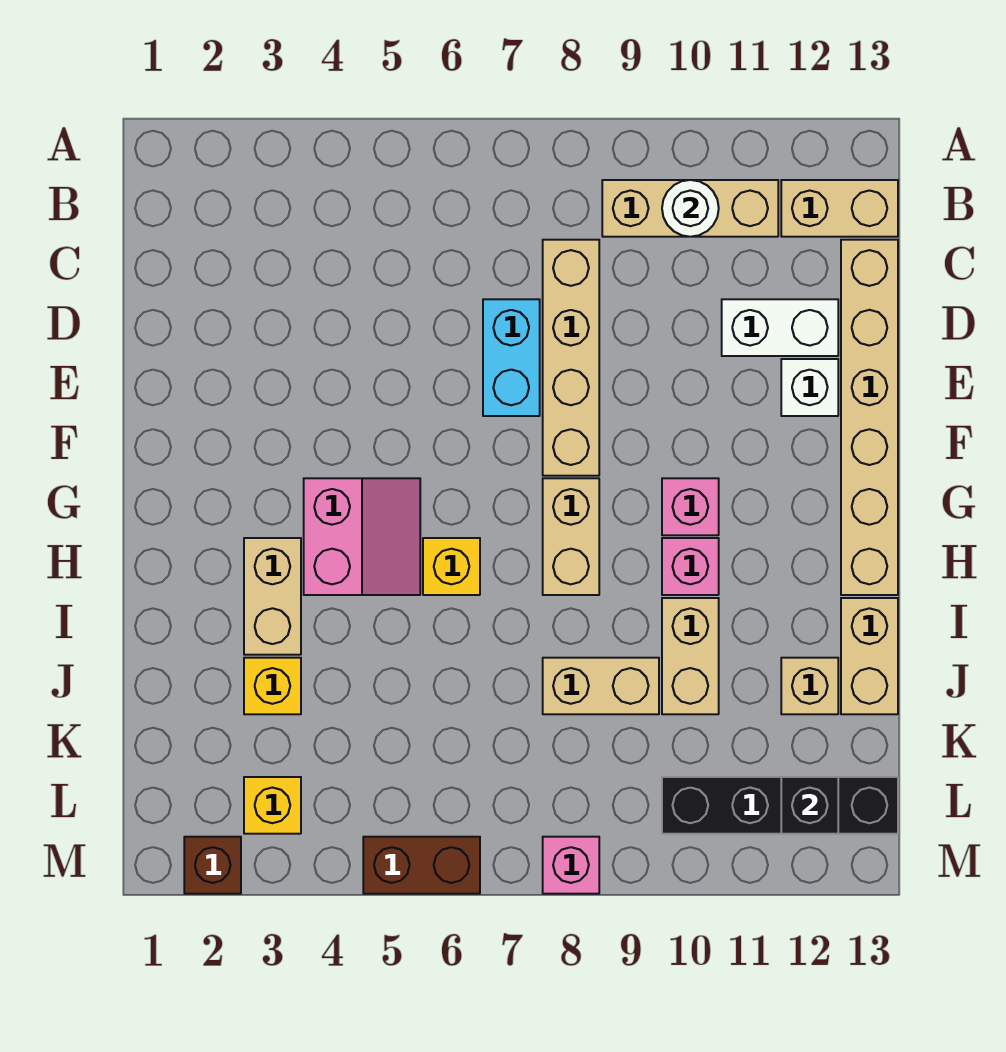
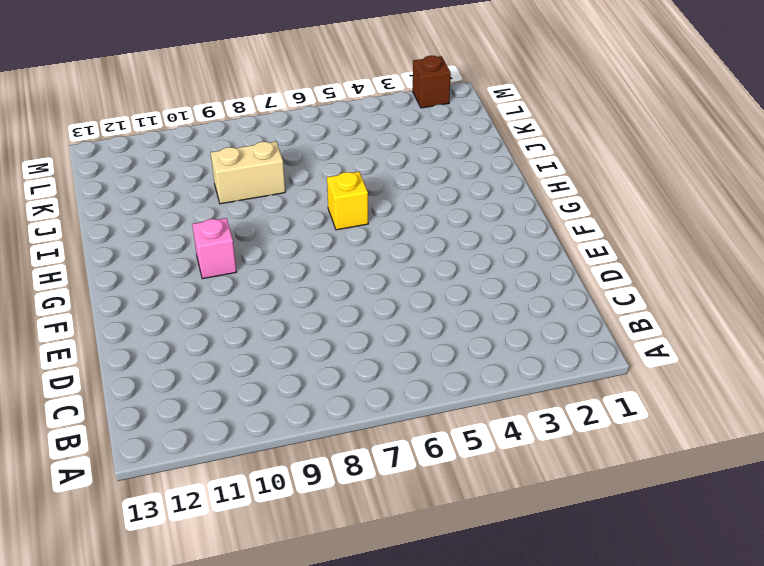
none -> tan 1x3 brick [602,180,778,237]
none -> tan 1x2 brick [781,180,898,237]
none -> tan 1x4 brick [543,240,599,476]

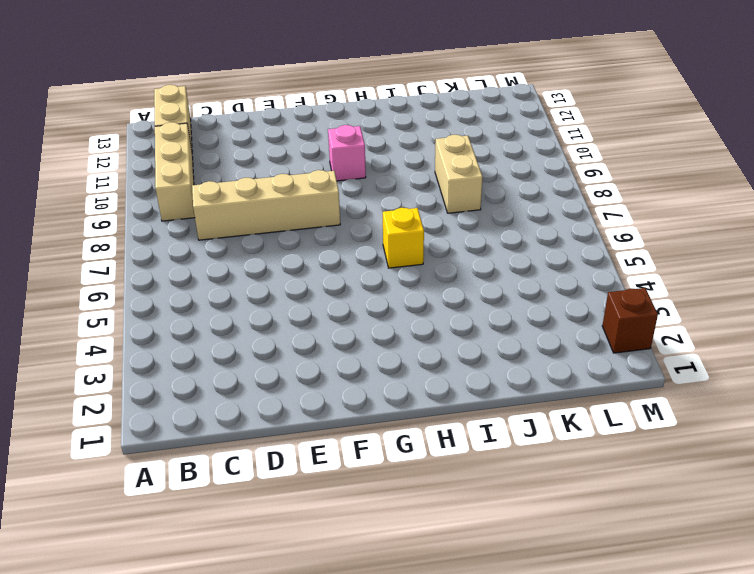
none -> tan 1x6 brick [841,240,898,595]
none -> cyan 1x2 brick [483,299,540,416]
none -> white 1x2 brick [722,299,838,356]

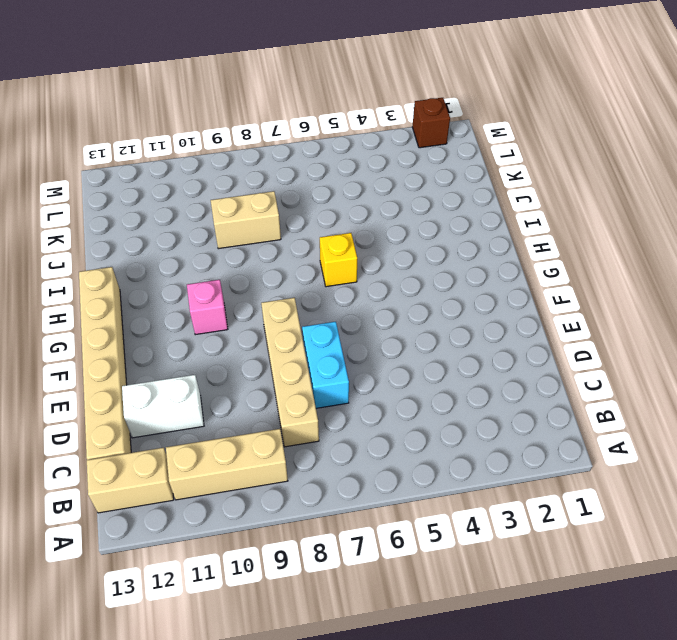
none -> white 1x1 brick [781,359,838,416]
none -> pink 2x2 slope [304,478,420,595]
none -> tan 1x2 brick [543,478,599,595]

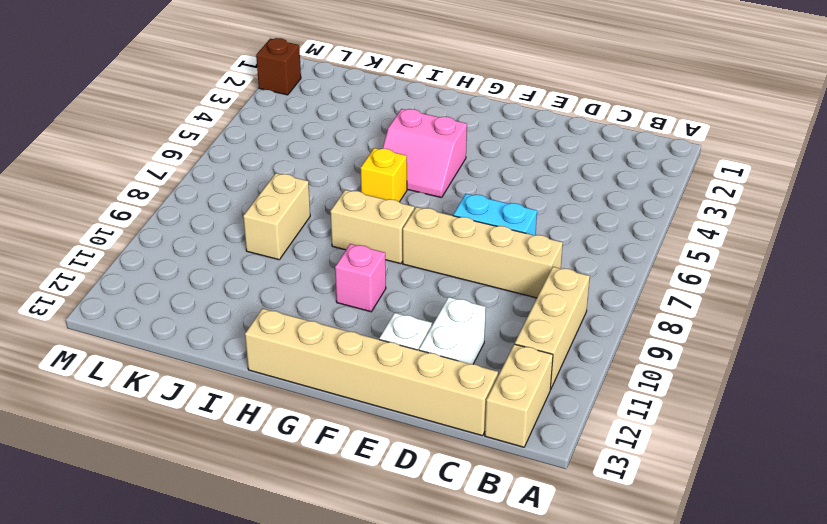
none -> tan 1x2 brick [244,538,301,655]
none -> pink 1x1 brick [662,538,719,595]
none -> tan 1x2 brick [662,598,719,714]

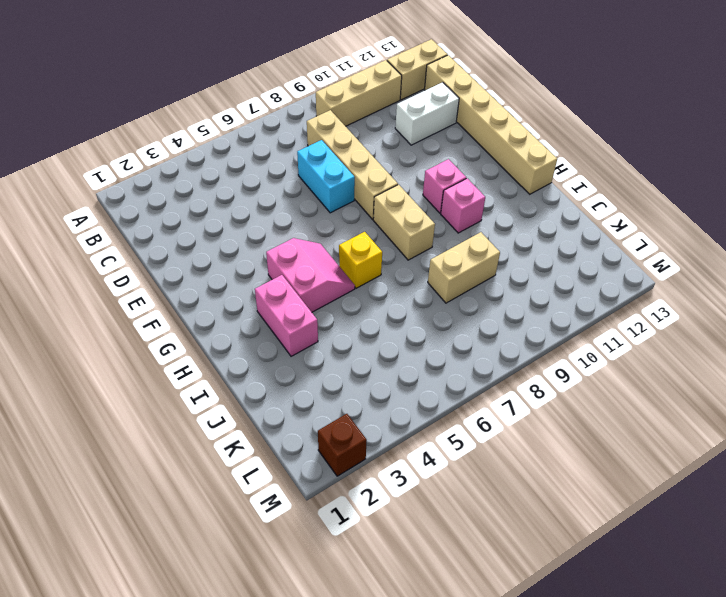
pink 1x2 brick [255,275,318,356] -> tan 1x2 brick [244,538,301,655]
none -> white 1x1 brick [781,359,838,416]
none -> tan 1x2 brick [662,598,719,714]
none -> tan 1x2 brick [841,598,898,714]

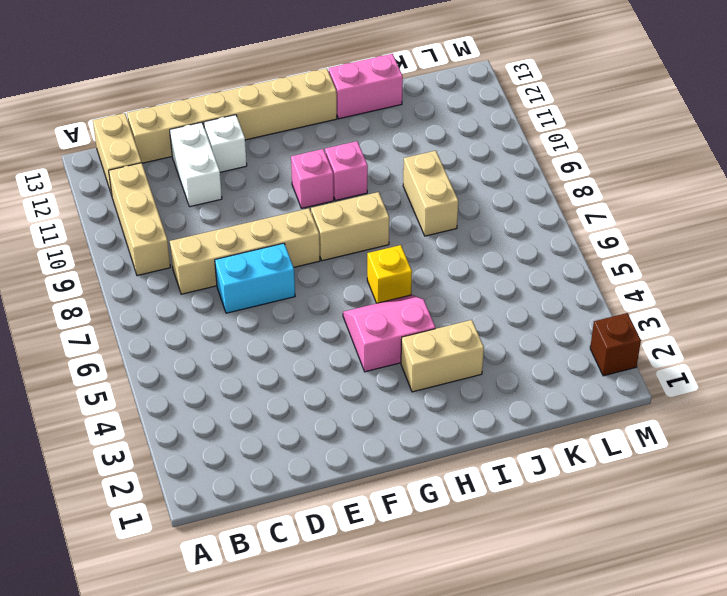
pink 1x2 brick [329,54,403,119] -> tan 1x2 brick [841,598,898,714]
none -> tan 1x2 brick [662,598,719,714]
none -> yellow 1x1 brick [244,658,301,714]
none -> tan 1x1 brick [781,658,838,714]

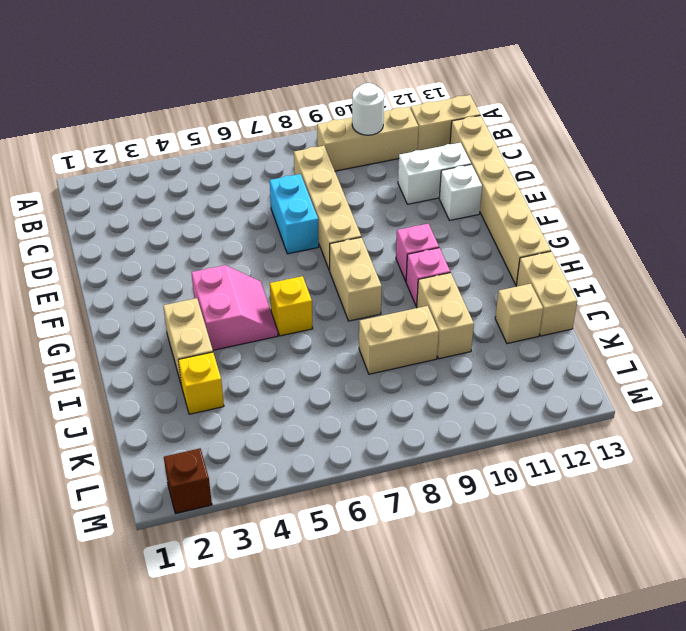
none -> yellow 1x1 brick [244,777,301,834]
none -> black 1x4 brick [662,777,898,834]
none -> brown 1x2 brick [363,837,480,894]

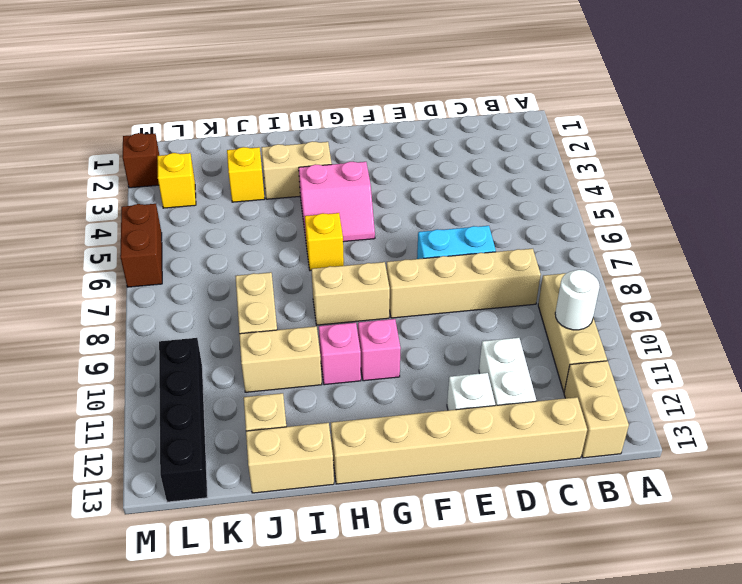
none -> pink 1x1 brick [543,837,599,894]
none -> black 1x1 brick [781,777,838,834]

